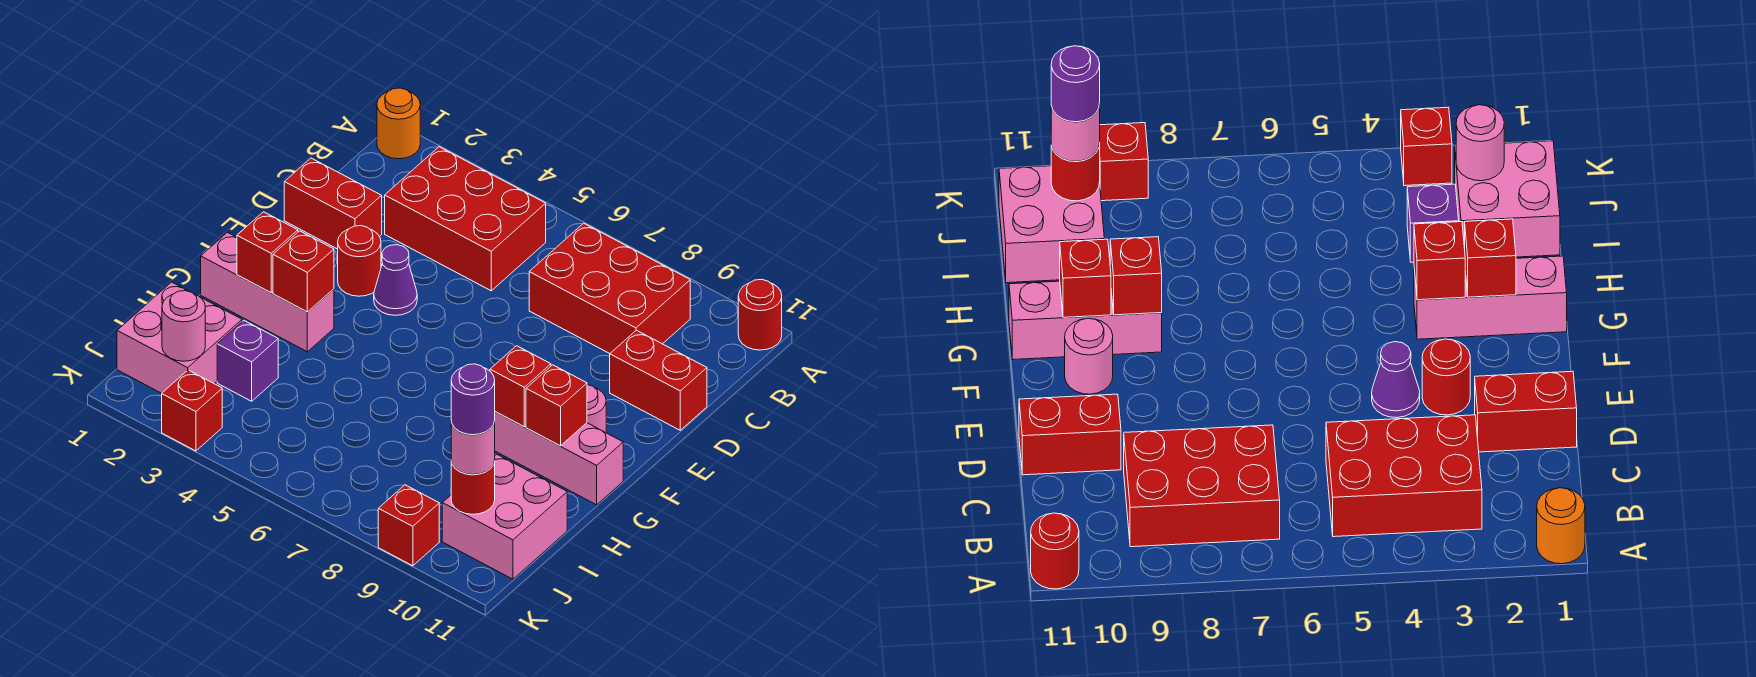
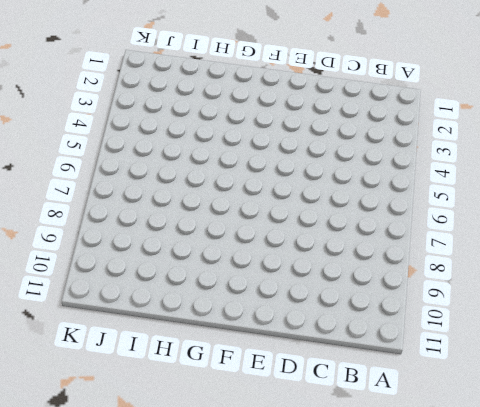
none -> orange 1x1 round brick [377,88,420,159]
none -> red 1x1 round brick [738,279,782,350]
none -> red 2x3 brick [385,147,546,291]

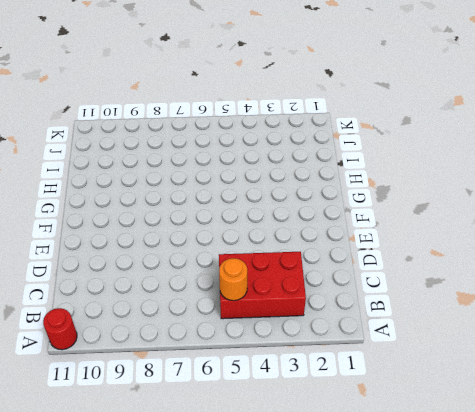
orange 1x1 round brick [219,258,247,301] -> orange 1x1 round brick moved to [377,88,420,159]
none -> red 2x3 brick [529,223,690,354]
none -> red 1x2 brick [284,158,382,249]
none -> red 1x2 brick [610,330,707,430]

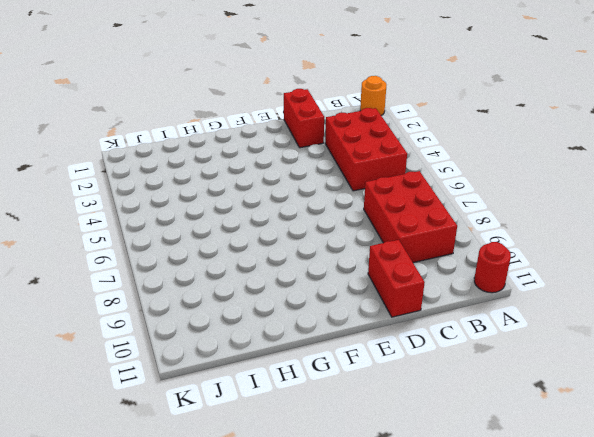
none -> red 1x1 round brick [338,226,381,296]
none -> purple 1x1 cone [374,245,417,315]
none -> pink 1x1 round brick [587,385,606,433]

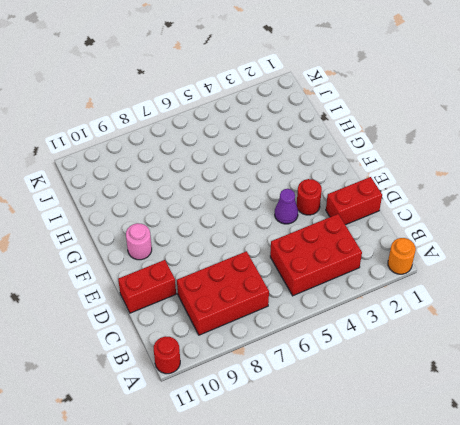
none -> pink 1x3 brick [201,233,334,352]
none -> pink 1x3 brick [494,412,623,505]
none -> pink 2x2 brick [117,282,242,393]

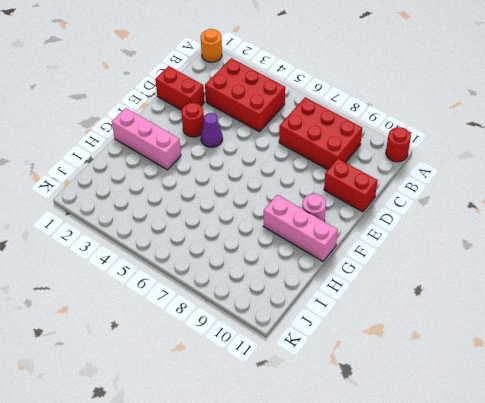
none -> pink 2x2 brick [117,282,242,393]
none -> purple 1x1 brick [217,321,278,401]
none -> pink 2x2 brick [442,455,567,579]

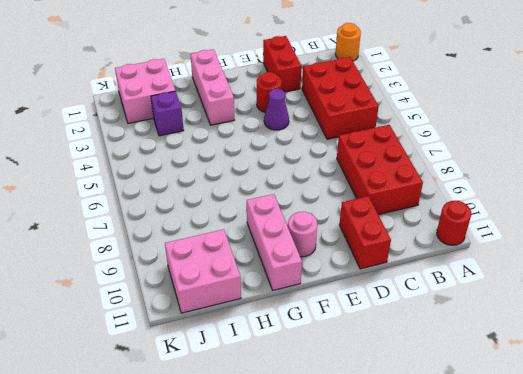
none -> red 1x1 brick [162,370,222,451]
none -> red 1x1 brick [378,485,439,566]
none -> red 1x1 brick [237,212,298,293]

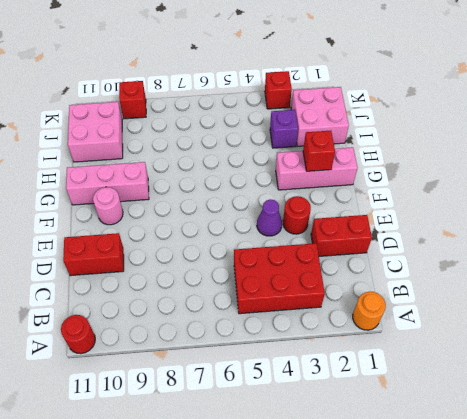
none -> red 2x3 brick [529,223,690,354]
none -> red 1x1 brick [273,231,334,312]
none -> red 1x1 brick [490,346,551,427]

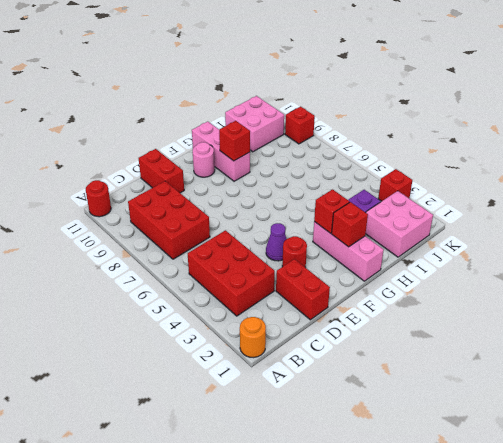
none -> red 1x1 brick [526,365,587,446]
none -> pink 1x1 round brick [162,291,205,361]
none -> red 1x1 round brick [451,461,495,514]

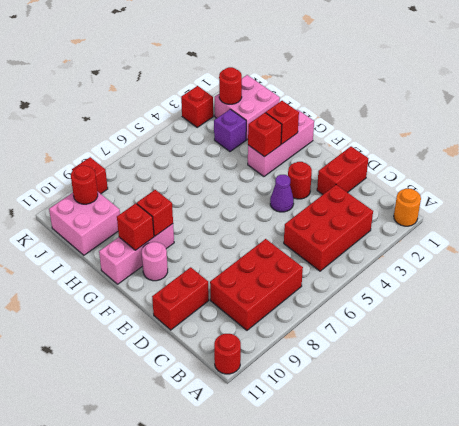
red 1x1 round brick [219,67,242,104] -> pink 1x1 round brick [162,291,205,361]
none -> pink 1x1 round brick [451,422,495,475]
none -> purple 1x1 round brick [451,364,495,435]

